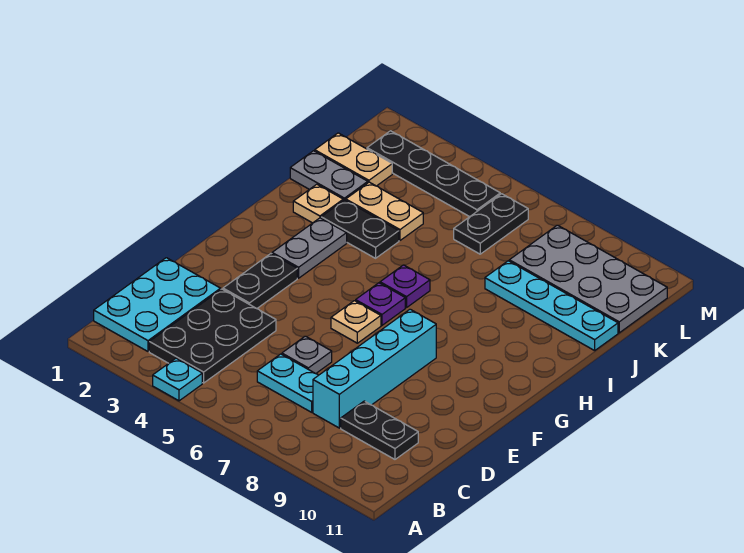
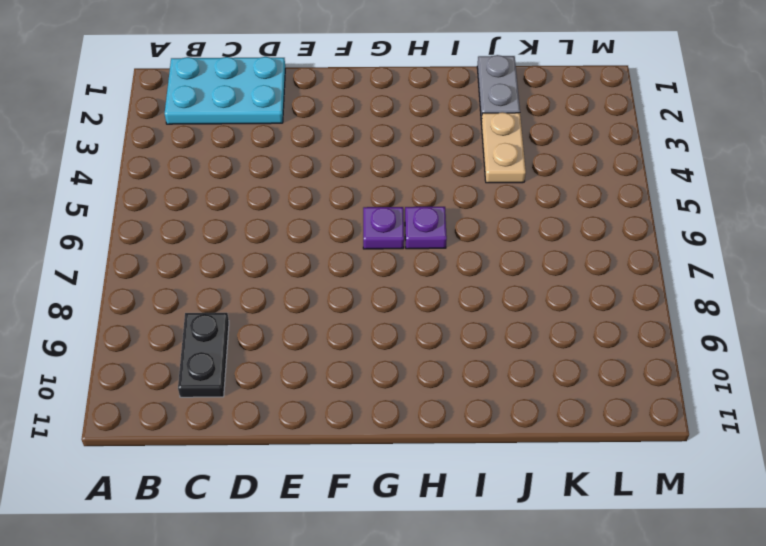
none -> cyan 1x1 plate [153,358,202,401]
none -> black 2x3 plate [149,289,276,383]
none -> cyan 1x2 plate [257,354,318,412]

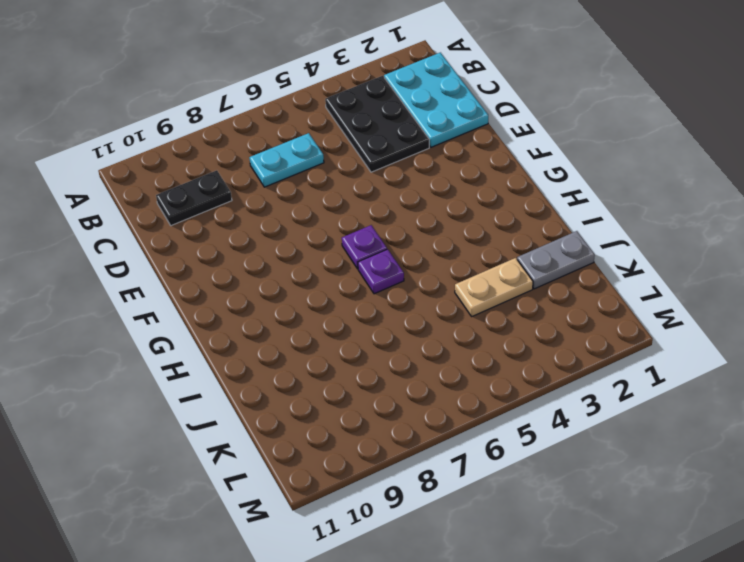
none -> cyan 1x1 plate [153,358,202,401]
none -> cyan 1x4 brick [313,309,436,428]
none -> grey 1x1 plate [282,336,332,374]

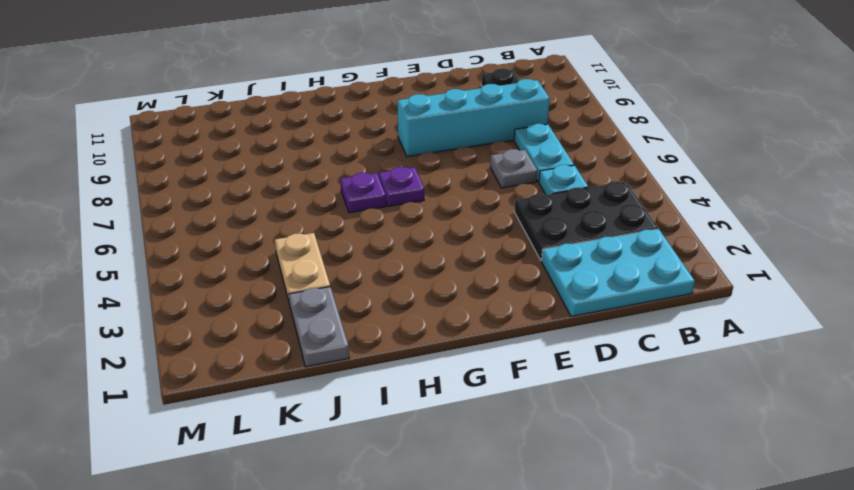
cyan 1x1 plate [539,165,588,195] -> cyan 1x1 plate moved to [153,358,202,401]
none -> black 1x2 plate [223,254,297,309]
none -> tan 1x1 plate [331,301,381,343]
none -> grey 1x2 plate [272,218,347,278]

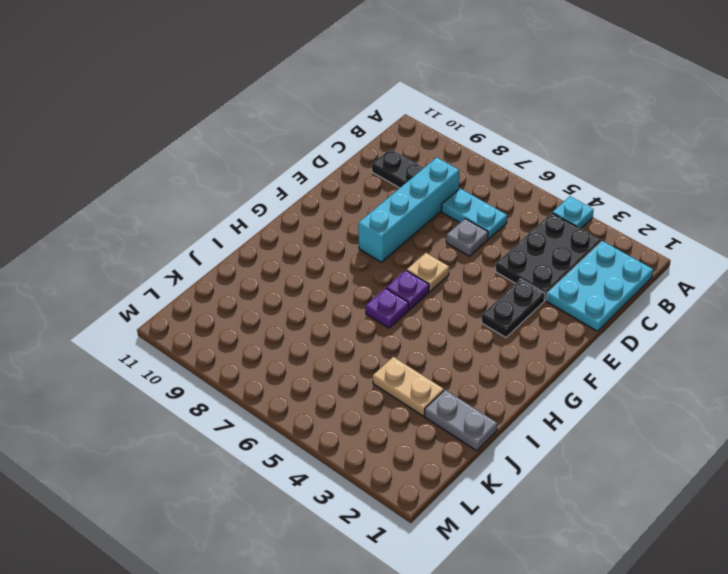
none -> grey 1x2 plate [272,218,347,278]
none -> tan 1x1 plate [293,184,343,223]
none -> black 1x2 plate [321,200,399,258]

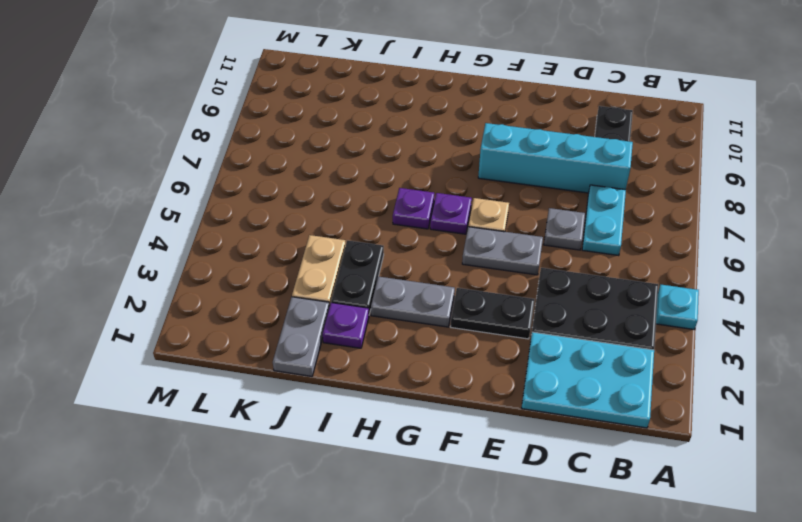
grey 1x2 plate [462,227,543,275] -> none
purple 1x1 plate [323,303,369,348] -> tan 1x1 plate [293,184,343,223]
none -> cyan 1x4 plate [485,261,618,351]
none -> tan 1x2 plate [315,133,392,186]
none -> black 1x2 plate [454,194,528,254]

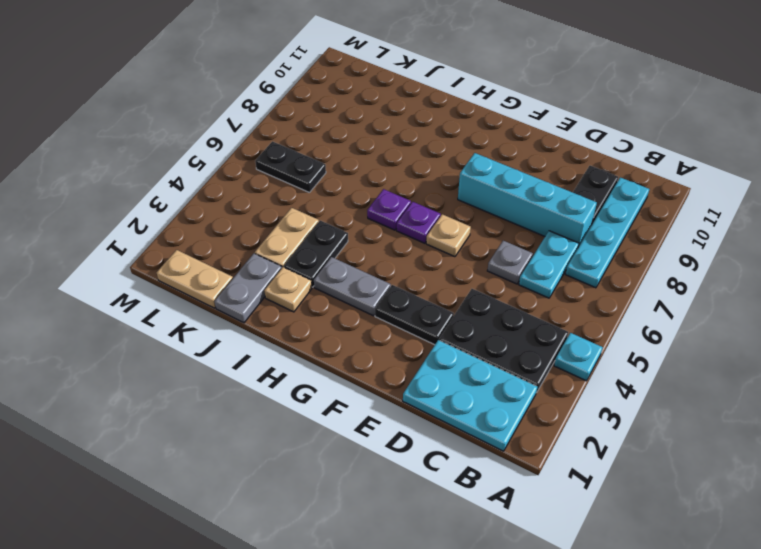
cyan 1x4 plate [565,177,649,288] -> cyan 1x4 plate moved to [485,261,618,351]
tan 1x2 plate [157,250,233,308] -> tan 1x2 plate turned to [315,133,392,186]
none -> grey 2x4 plate [509,225,667,333]
none -> black 1x4 plate [367,131,500,217]

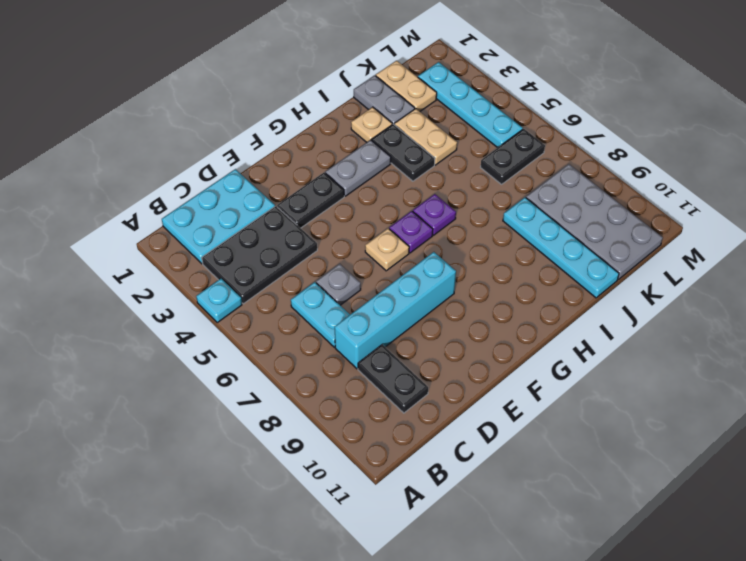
cyan 1x4 plate [418,62,523,148] -> black 1x4 plate [367,131,500,217]

